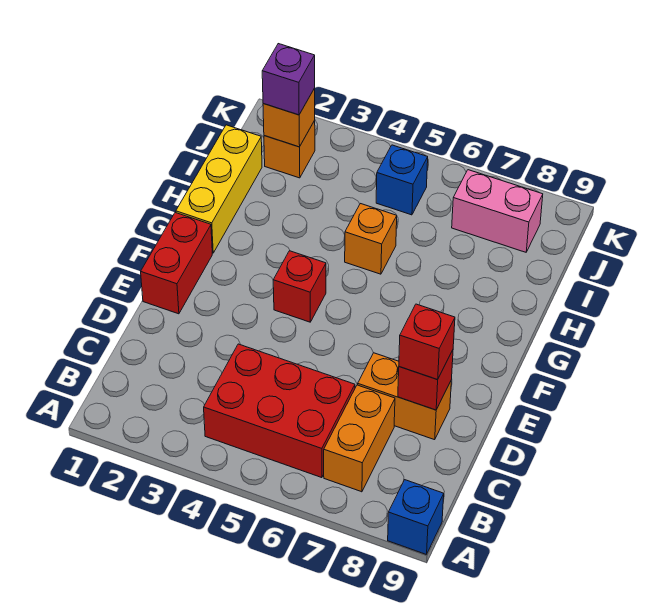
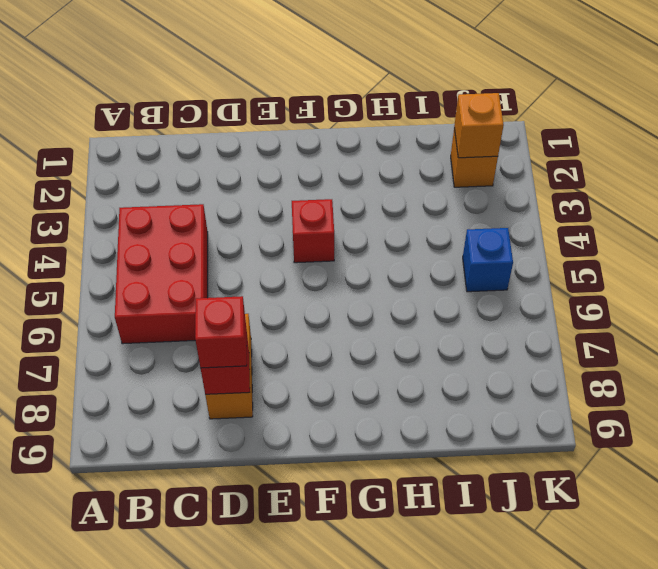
none -> blue 1x1 brick [388,480,444,555]
none -> orange 1x2 brick [324,385,395,492]
none -> red 1x2 brick [141,213,212,314]

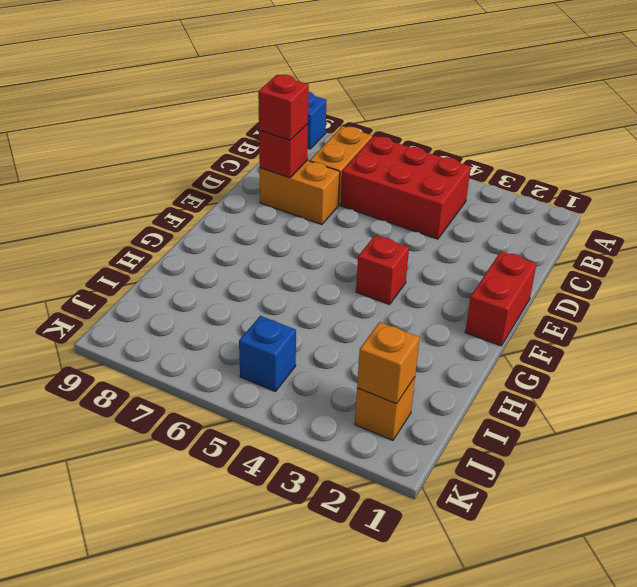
none -> yellow 1x3 brick [176,125,262,253]
none -> orange 1x1 brick [345,204,397,274]
none -> pink 1x2 brick [452,170,543,252]

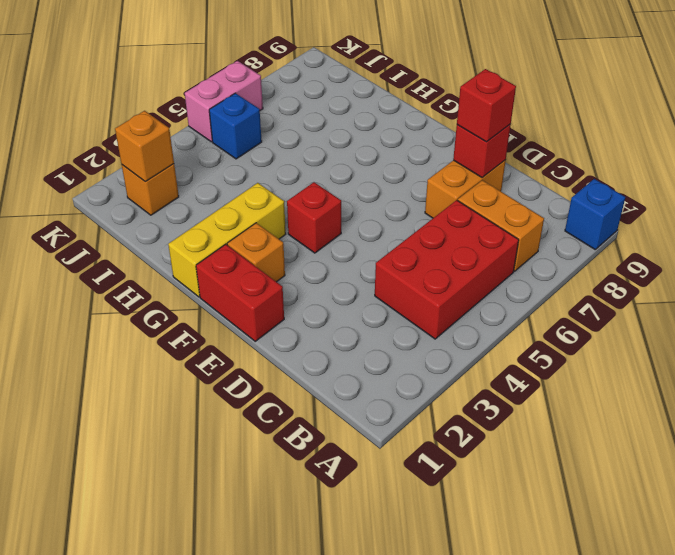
orange 1x1 brick [227,223,285,282] -> orange 1x1 brick moved to [345,204,397,274]
yellow 1x3 brick [168,183,286,297] -> yellow 1x3 brick turned to [176,125,262,253]
pink 1x2 brick [185,61,263,142] -> pink 1x2 brick moved to [452,170,543,252]
none -> purple 1x1 brick [262,44,315,115]

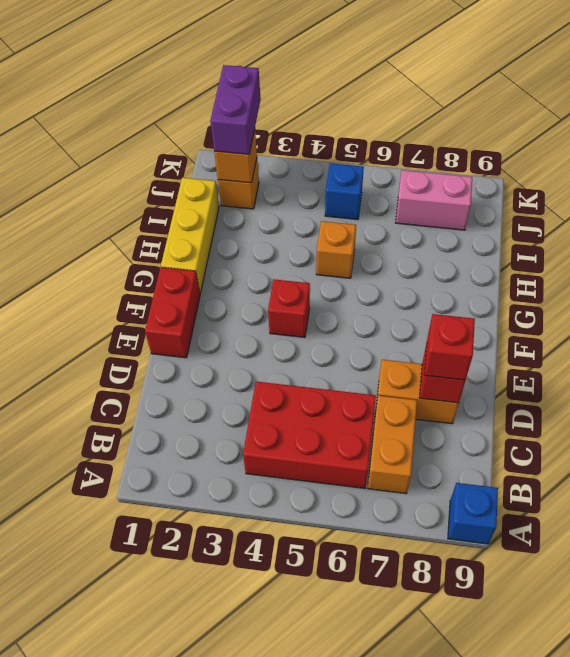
purple 1x2 brick [210,65,261,154] -> purple 1x1 brick [262,44,315,115]

